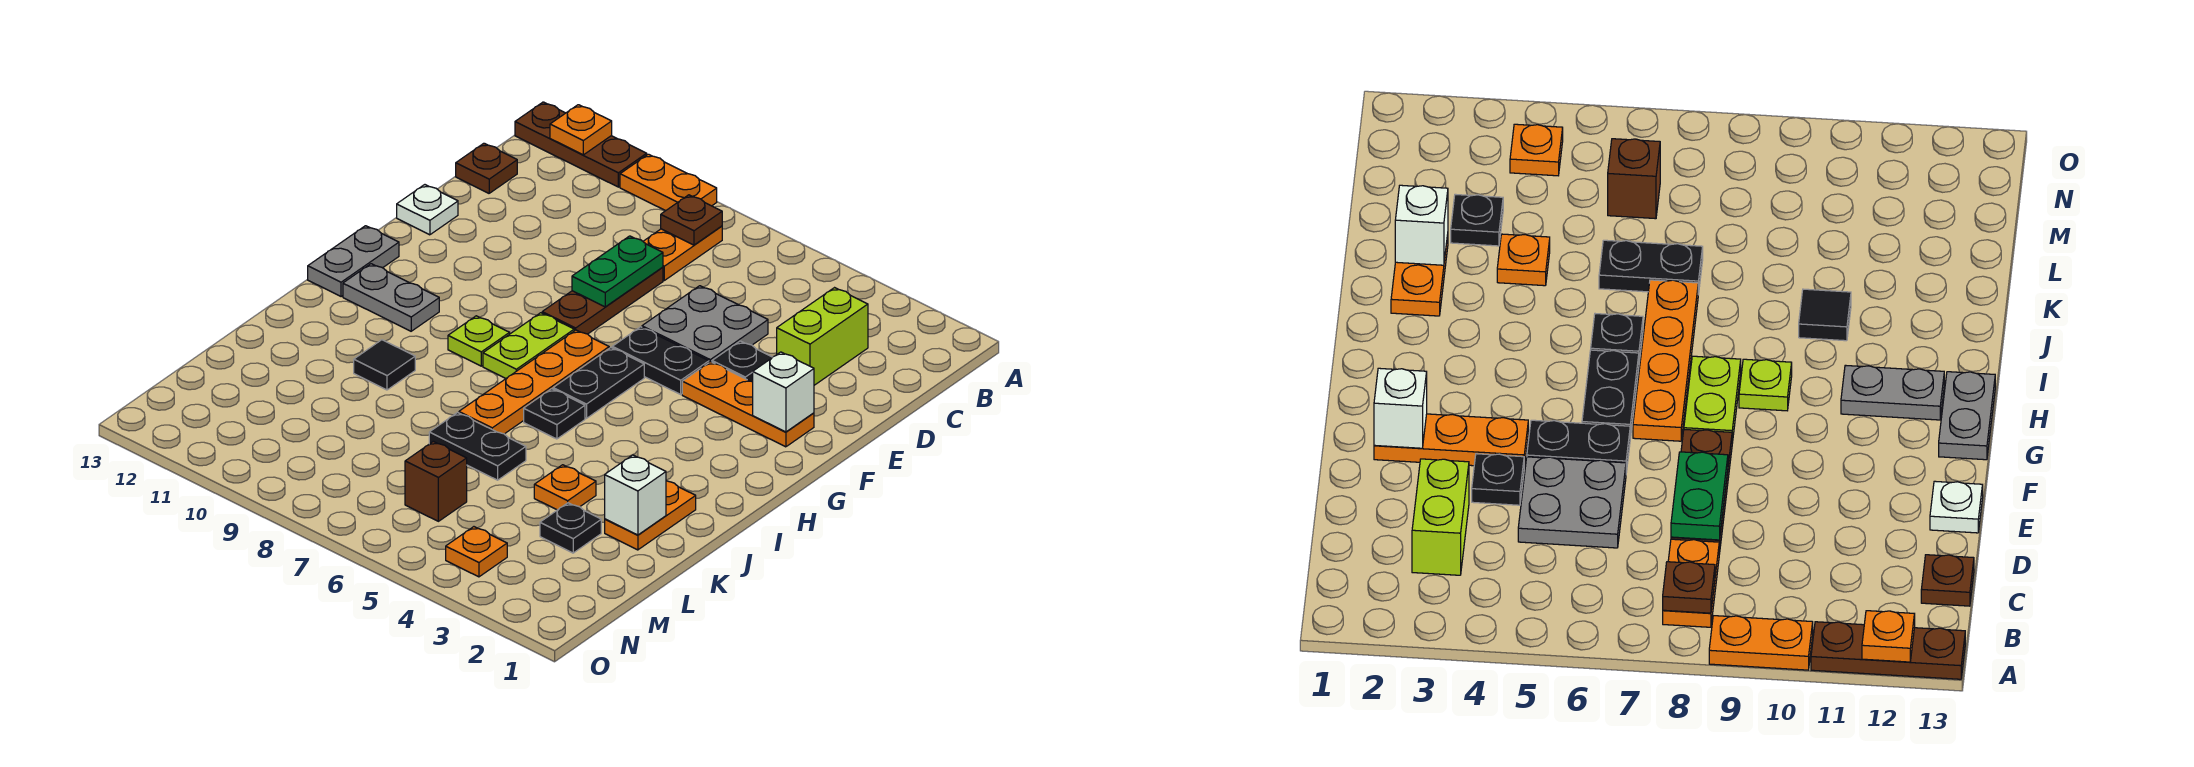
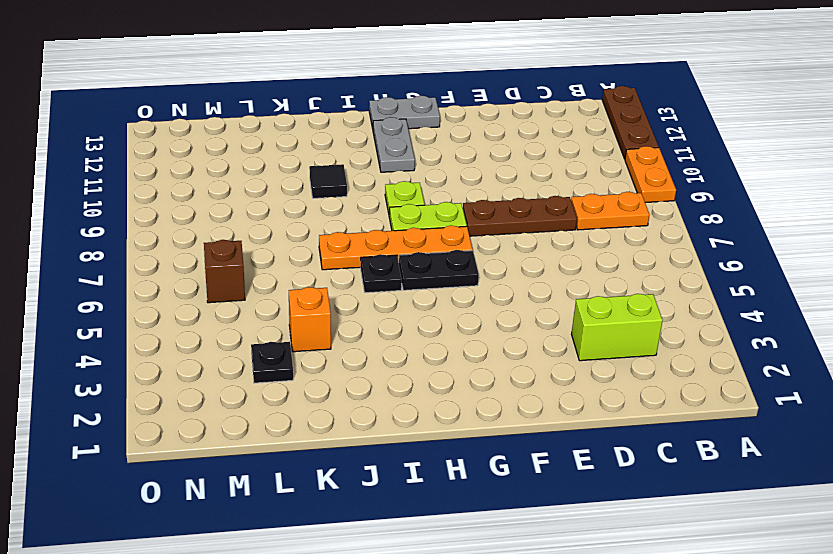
orange 1x1 brick [289,287,331,352] -> orange 1x1 plate [534,465,596,510]
none -> brown 1x1 plate [456,143,517,193]
none -> grey 2x2 plate [642,286,768,362]
none -> black 1x1 plate [712,341,772,382]
none -> white 1x1 plate [397,185,458,235]

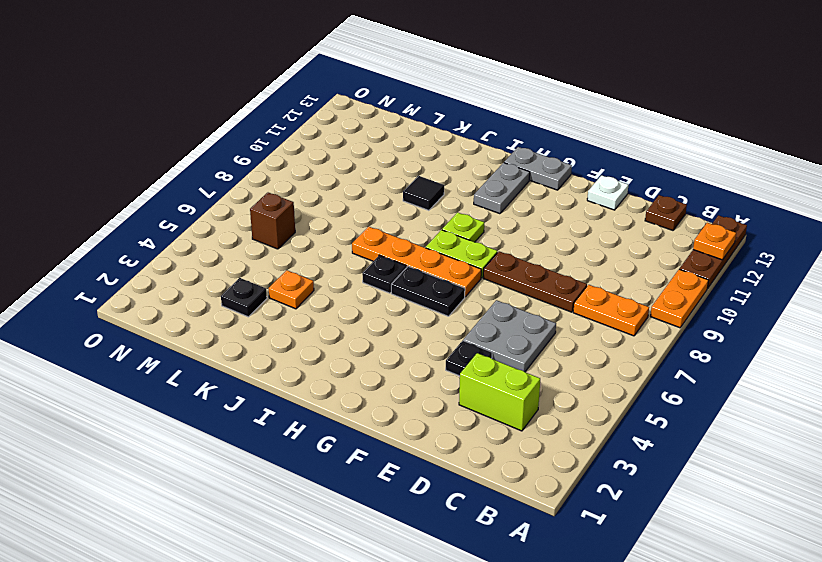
none -> orange 1x3 plate [682,362,814,447]
none -> black 1x2 plate [612,327,709,394]
none -> orange 1x2 plate [605,481,696,550]
none -> black 1x2 plate [429,413,526,480]

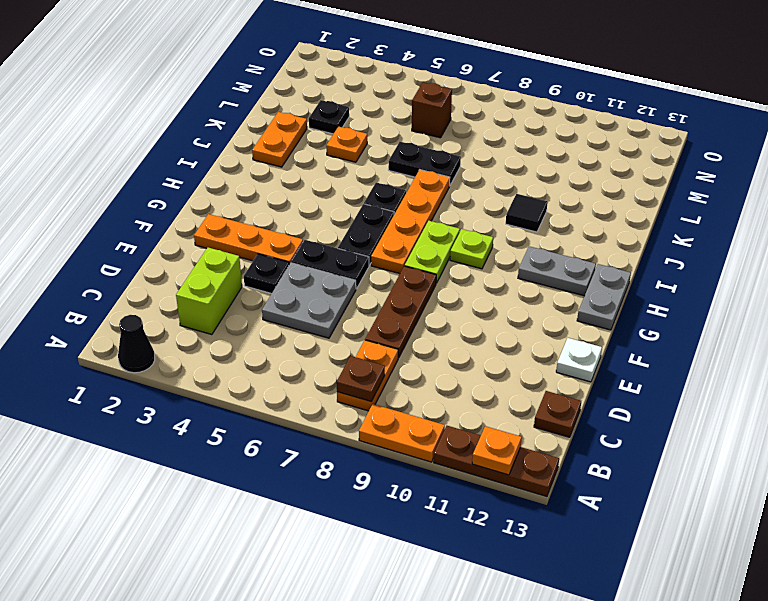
black 1x1 cone [118,315,155,373] -> none
none -> orange 1x1 plate [446,527,507,577]
none -> green 1x2 plate [572,236,663,307]
none -> white 1x1 brick [753,352,814,432]
none -> white 1x1 brick [605,455,666,535]

